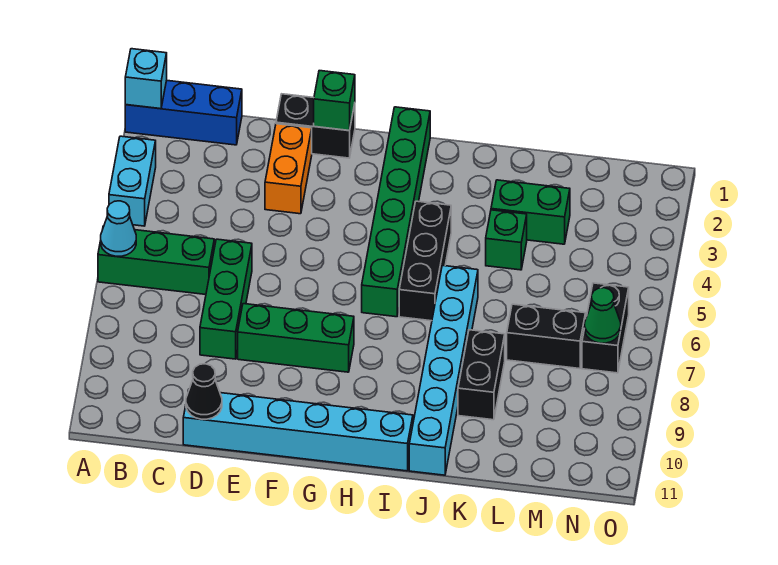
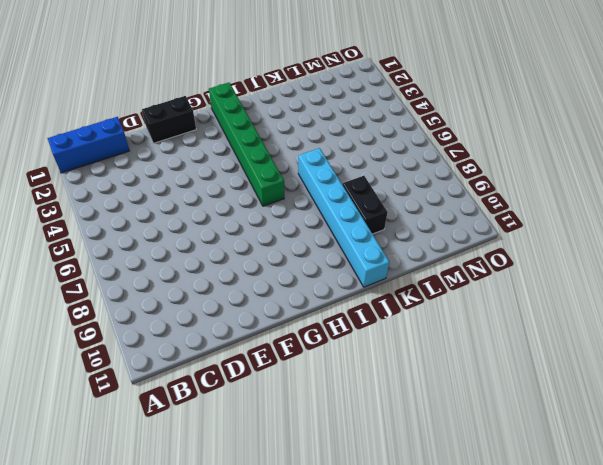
none -> cyan 1x2 brick [109,136,156,226]
none -> green 1x3 brick [98,226,214,295]
none -> green 1x3 brick [200,239,252,359]

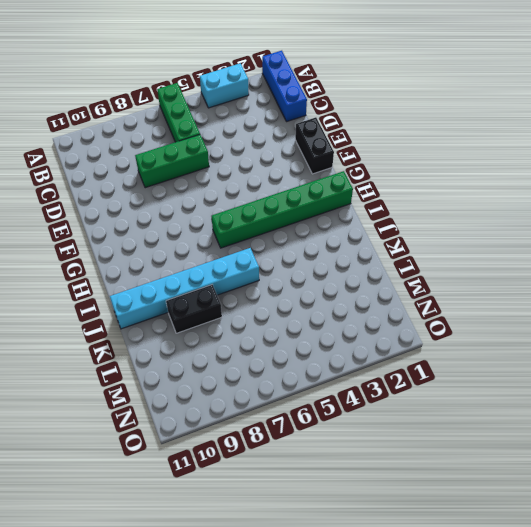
none -> cyan 1x6 brick [183,390,413,471]
none -> orange 1x2 brick [265,124,312,214]
none -> green 1x3 brick [238,304,354,372]

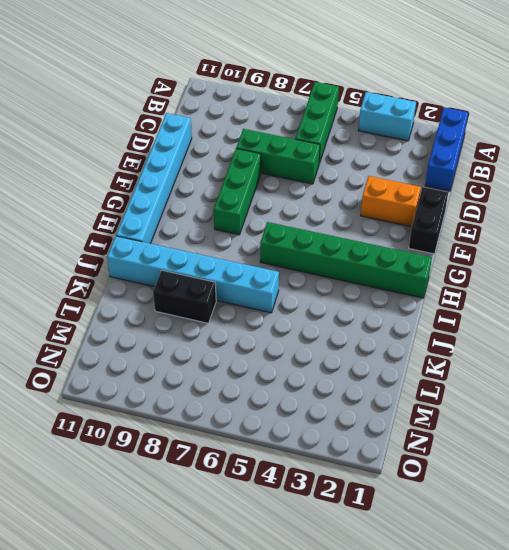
none -> black 1x3 brick [399,201,451,321]
none -> green 1x2 brick [491,180,570,244]
none -> green 1x1 brick [486,210,527,270]

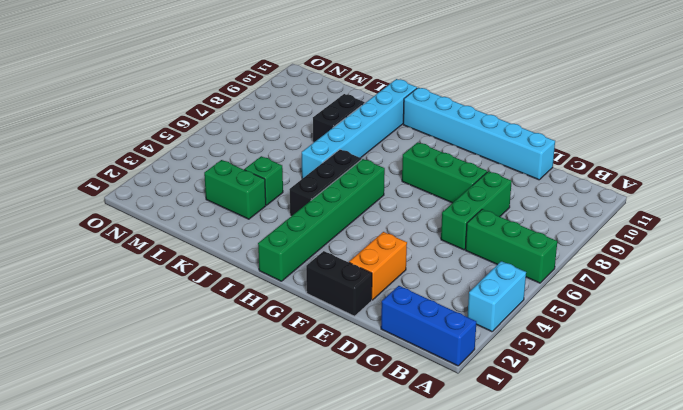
none -> black 1x2 brick [507,304,586,369]
none -> black 1x2 brick [582,283,629,373]
none -> cyan 1x1 brick [125,49,167,109]

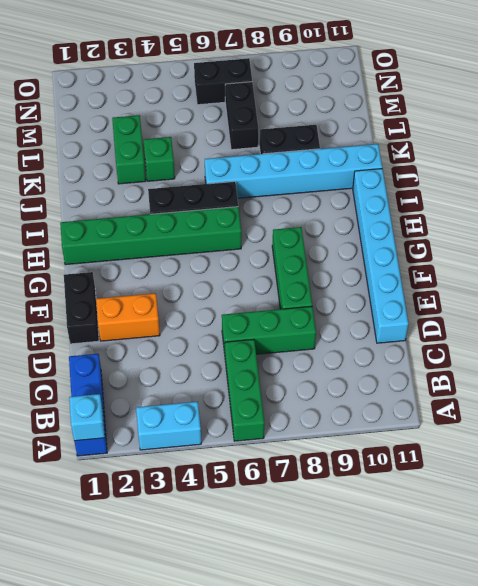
none -> cyan 1x1 cone [101,201,136,256]
none -> black 1x1 cone [186,364,222,419]
none -> green 1x1 brick [314,71,355,131]

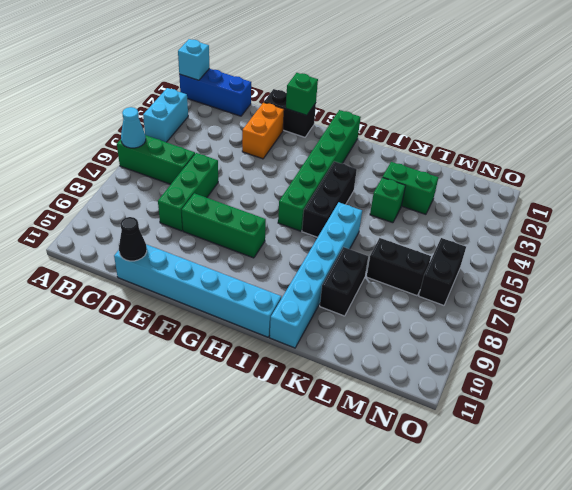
none -> green 1x1 cone [585,288,621,343]

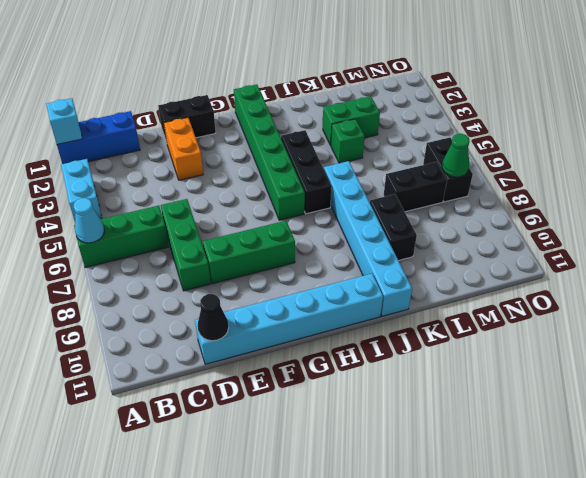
none -> green 1x1 brick [314,71,355,131]

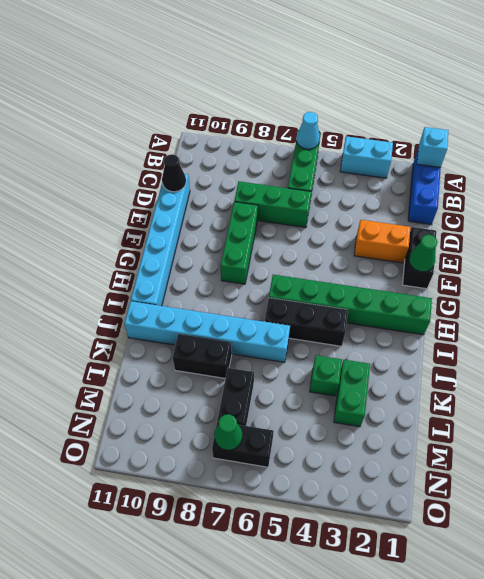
green 1x1 cone [409,235,438,272] -> green 1x1 brick [314,71,355,131]

